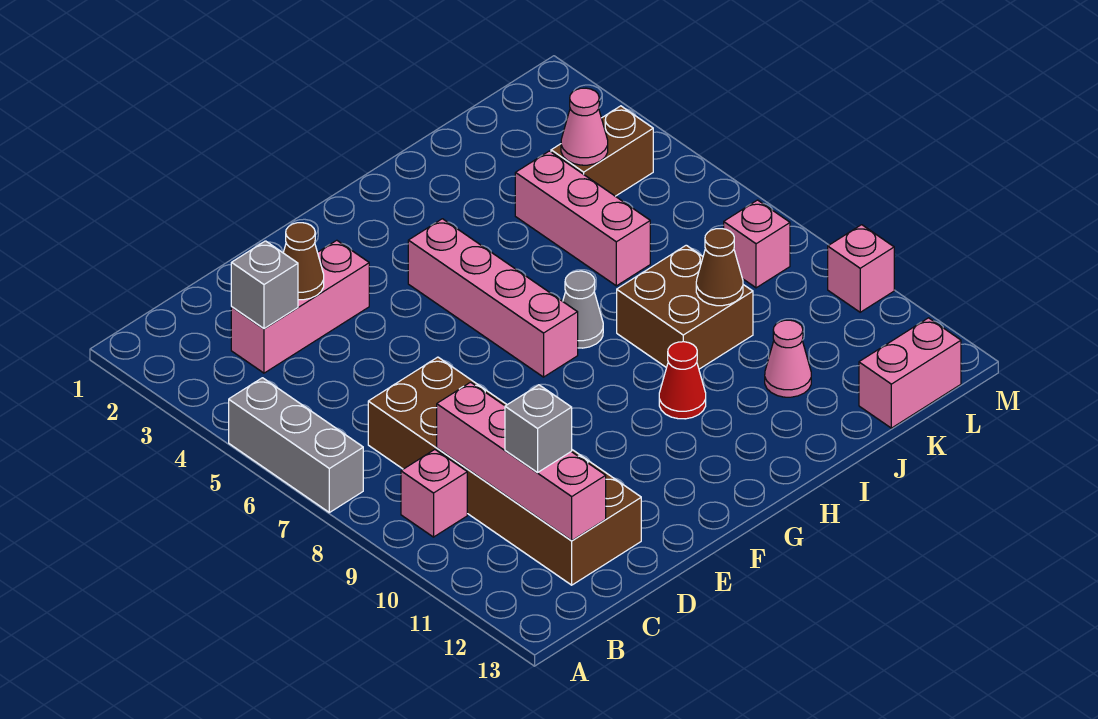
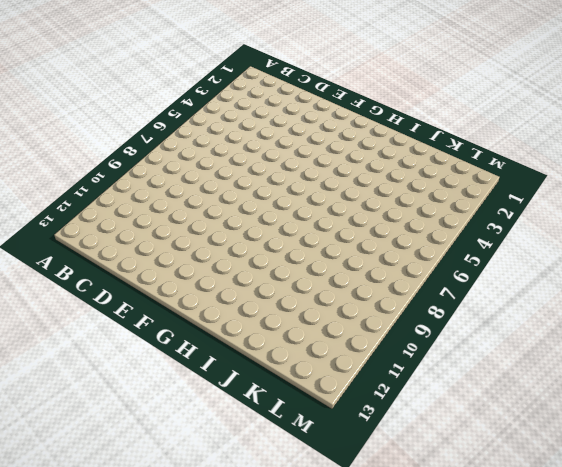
none -> grey 1x3 brick [229,378,363,512]
none -> pink 1x1 brick [401,450,467,537]
none -> pink 1x3 brick [231,240,369,373]

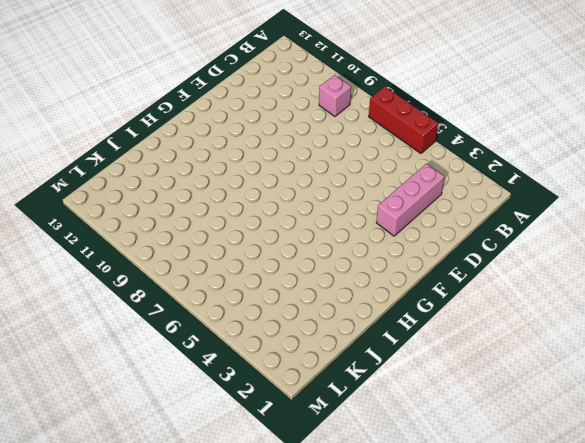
red 1x3 brick [369,87,438,153] -> grey 1x3 brick [229,378,363,512]
none -> brown 2x6 brick [368,357,641,585]
none -> pink 1x4 brick [408,219,578,377]
none -> grey 1x1 cone [563,271,603,348]

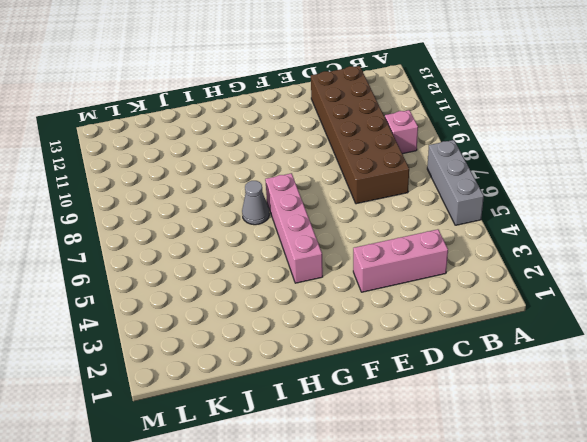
none -> red 1x1 cone [659,342,706,419]
none -> brown 2x2 brick [617,245,753,369]
none -> pink 1x3 brick [515,151,650,286]

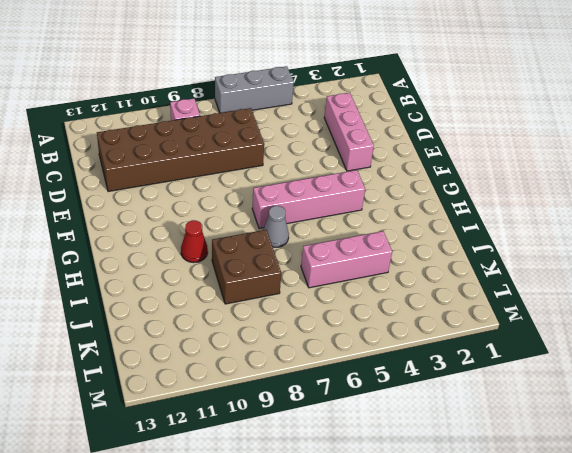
none -> pink 1x1 cone [765,320,811,397]
none -> brown 1x2 brick [551,106,653,196]
none -> pink 1x2 brick [859,318,961,428]

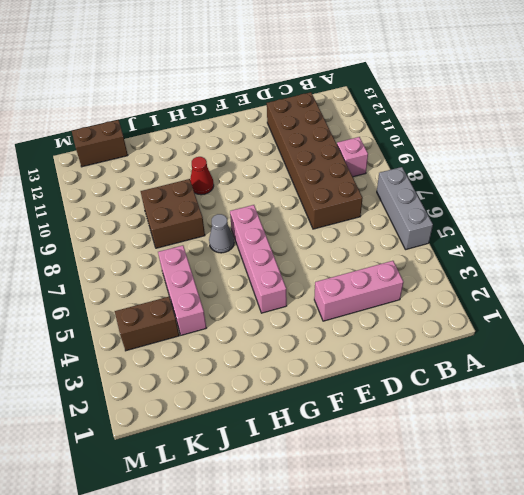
brown 1x2 brick [72,120,128,167] -> pink 1x2 brick [859,318,961,428]
none -> pink 1x1 cone [765,320,811,397]
none -> pink 1x1 brick [724,200,790,288]
none -> pink 1x1 brick [828,225,894,312]

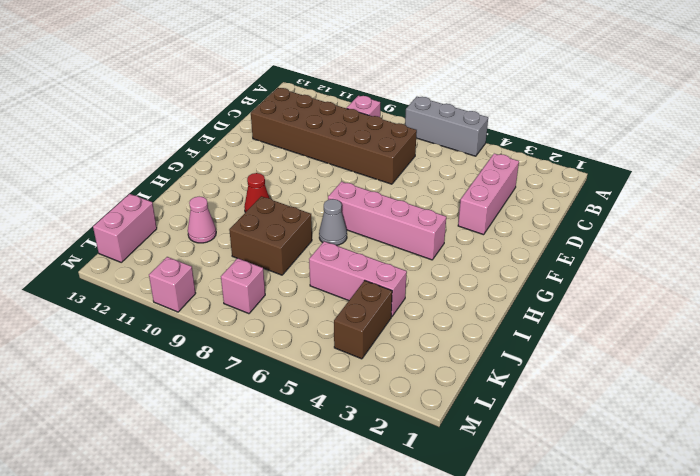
none -> grey 1x1 brick [231,241,298,329]
none -> pink 1x4 brick [437,382,606,540]
none -> brown 1x1 cone [283,223,324,300]

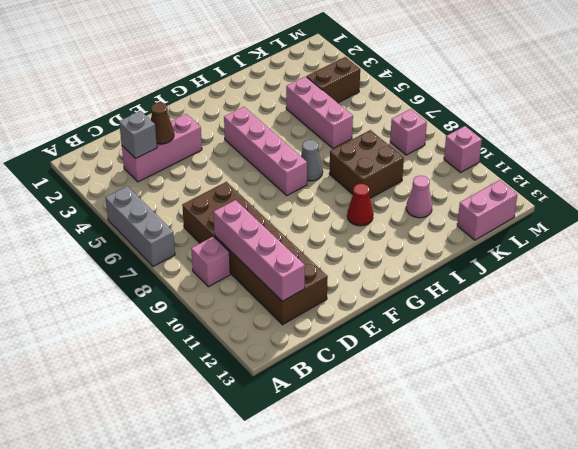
none -> brown 1x1 cone [696,229,743,306]
none -> pink 1x1 cone [561,88,608,165]
none -> grey 1x1 brick [505,385,572,472]

